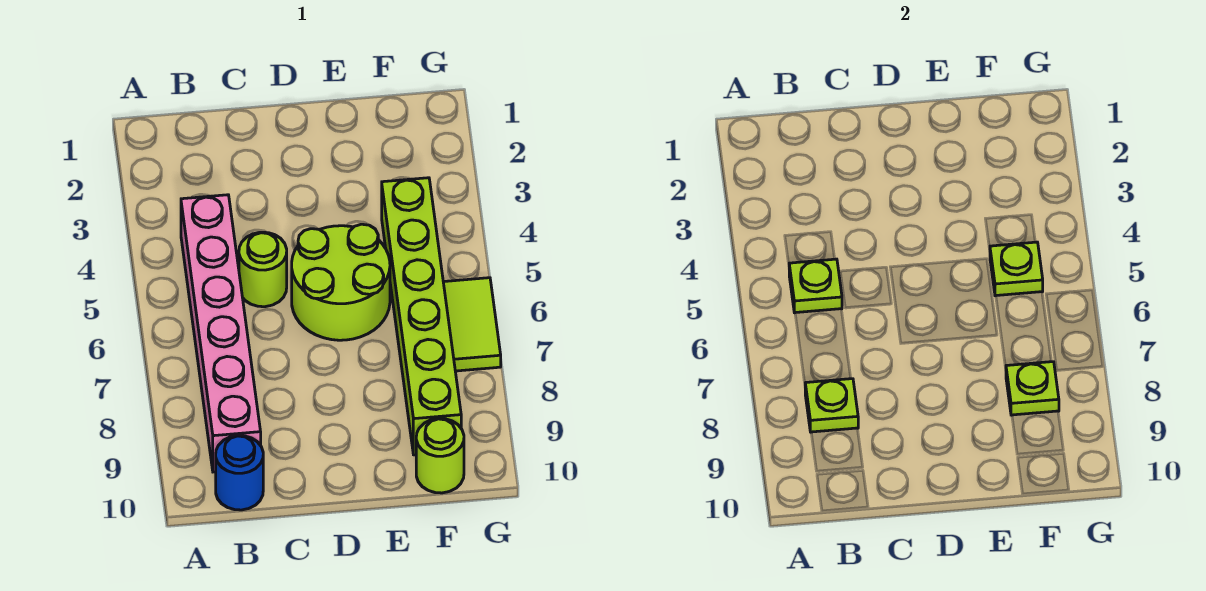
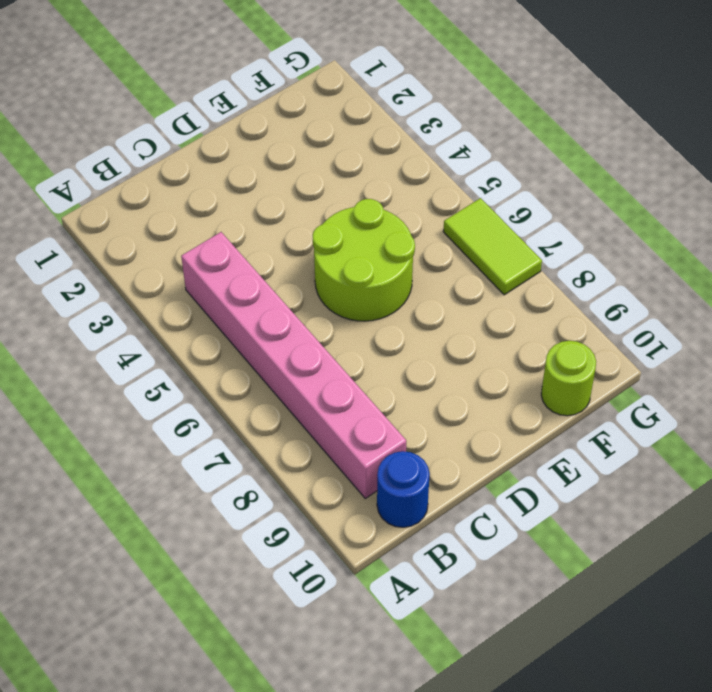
none -> lime 1x1 round brick [239,232,287,307]
none -> lime 1x6 brick [382,178,461,455]

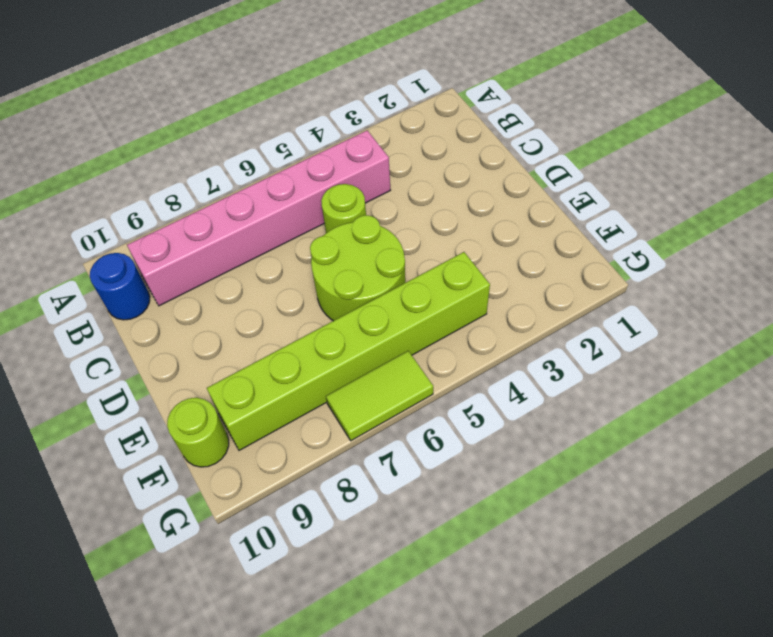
none -> lime 1x1 plate [789,259,842,313]
none -> lime 1x1 plate [805,379,858,432]

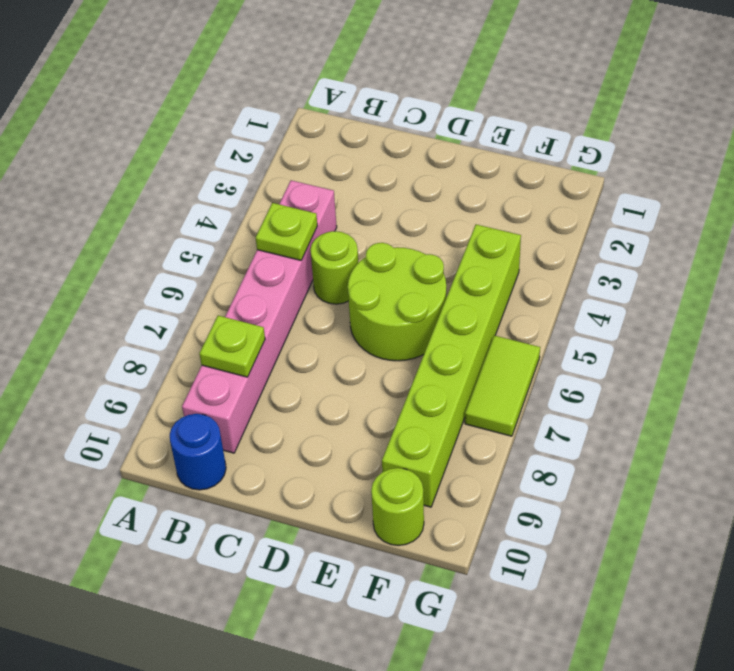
none -> lime 1x1 plate [990,242,1043,296]
none -> lime 1x1 plate [1006,362,1059,415]

